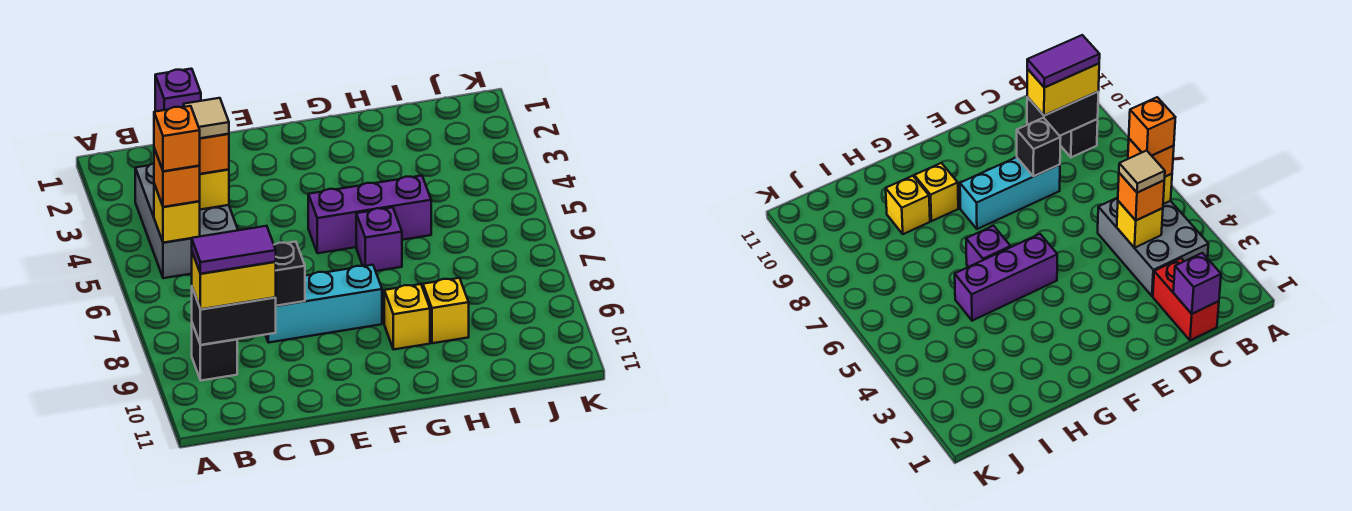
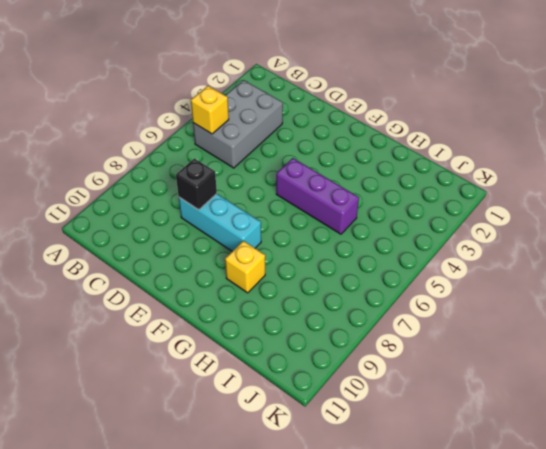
none -> black 1x1 brick [192,324,237,381]
none -> red 1x2 brick [1153,258,1219,340]
none -> purple 1x1 brick [356,207,402,271]

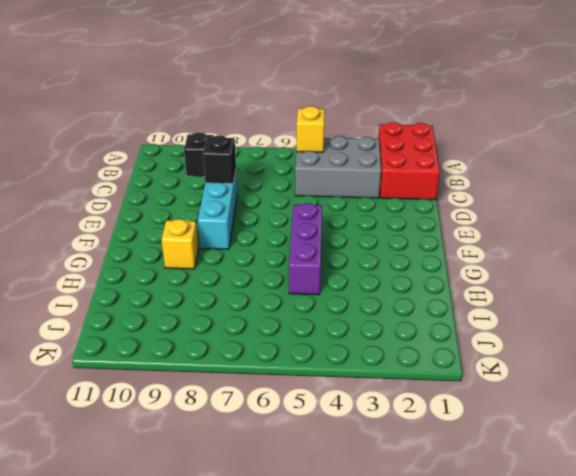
red 2x3 brick [378,122,440,200] -> red 1x2 brick [1153,258,1219,340]
none -> purple 1x1 brick [356,207,402,271]
none -> yellow 1x1 brick [423,278,469,343]
none -> black 1x2 brick [192,288,276,345]

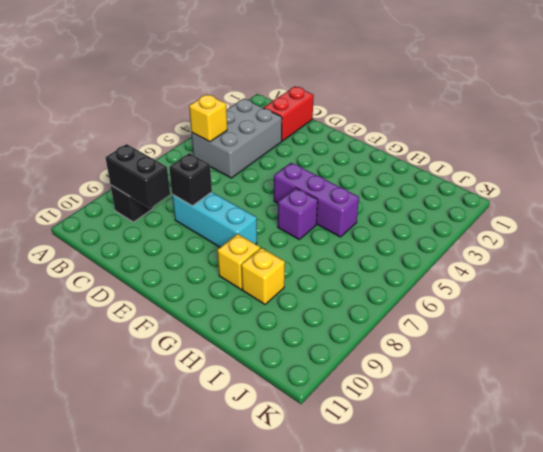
none -> purple 1x1 brick [155,69,201,111]
none -> yellow 1x1 brick [199,169,229,210]
none -> orange 1x1 brick [154,148,200,207]

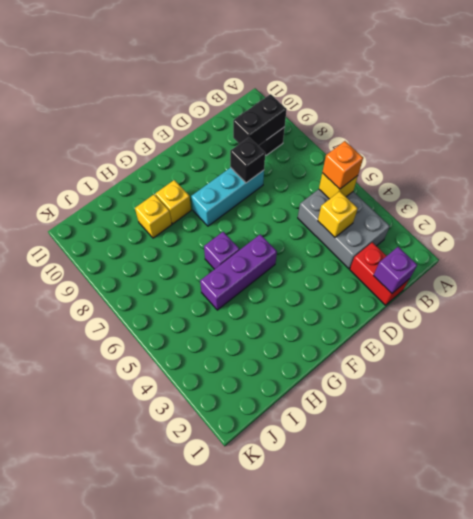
none -> yellow 1x2 brick [192,252,276,309]
none -> orange 1x1 brick [200,134,229,174]
none -> orange 1x1 brick [154,106,200,171]

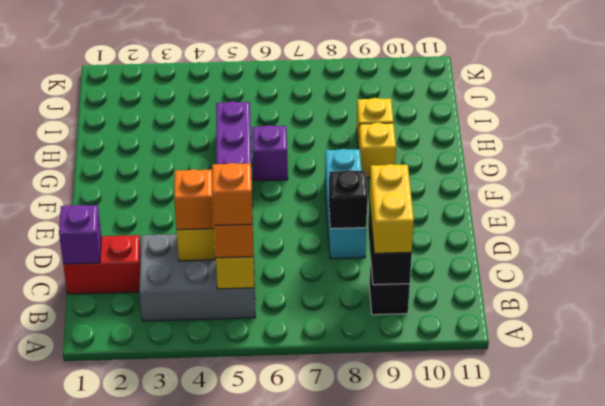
none -> purple 1x2 tile [192,226,276,274]
none -> tan 1x1 tile [183,98,229,138]

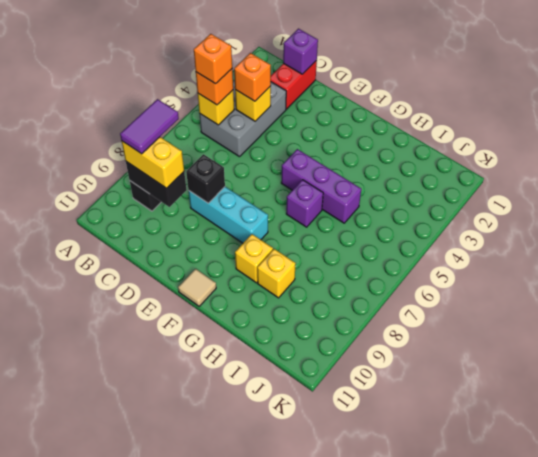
purple 1x2 tile [120,99,179,154] -> purple 1x2 tile turned to [192,226,276,274]
tan 1x1 tile [178,269,216,306] -> tan 1x1 tile moved to [183,98,229,138]

